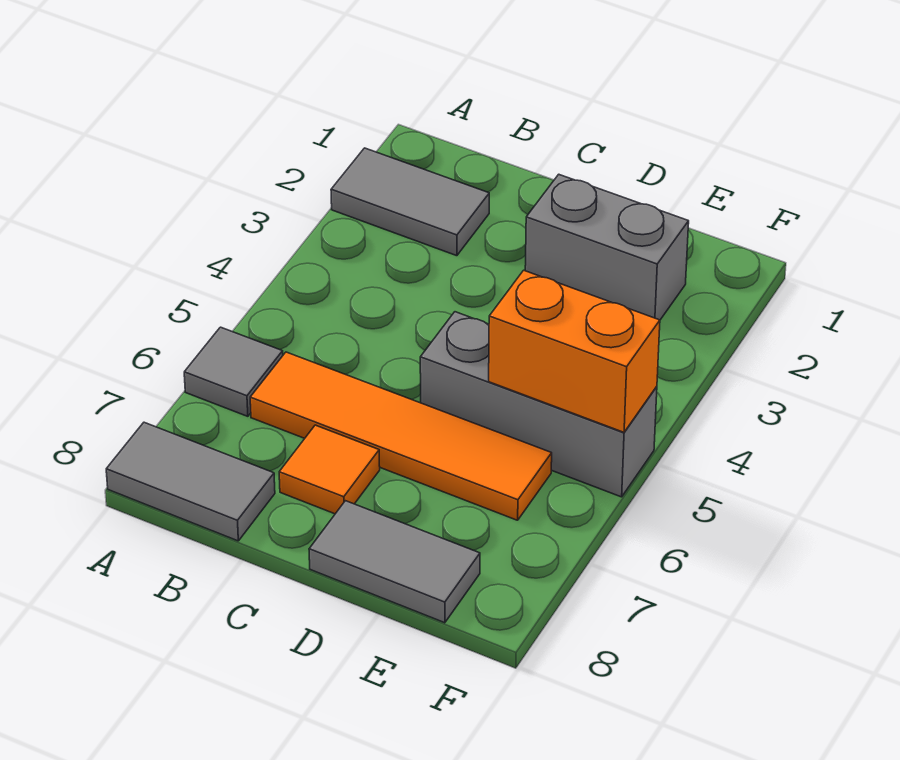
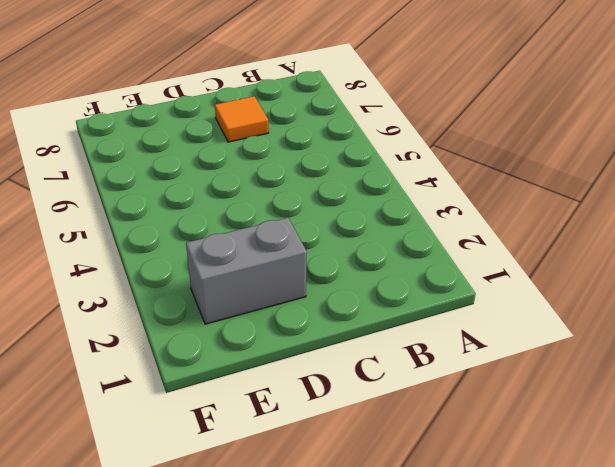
none -> grey 1x2 tile [331,148,489,256]
none -> grey 1x1 tile [184,327,283,416]

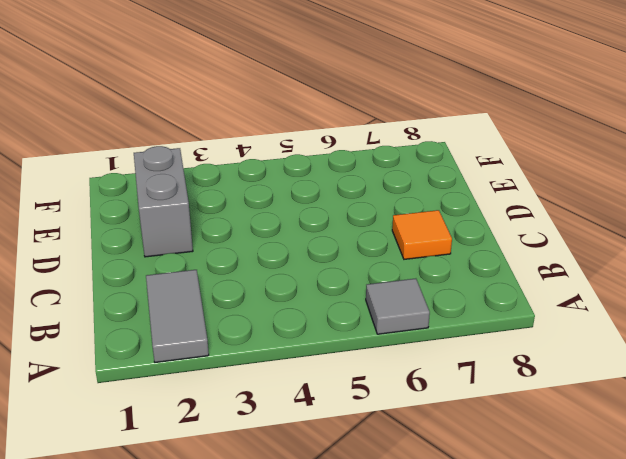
none -> grey 1x2 tile [106,422,275,541]
none -> orange 1x4 tile [250,352,552,520]

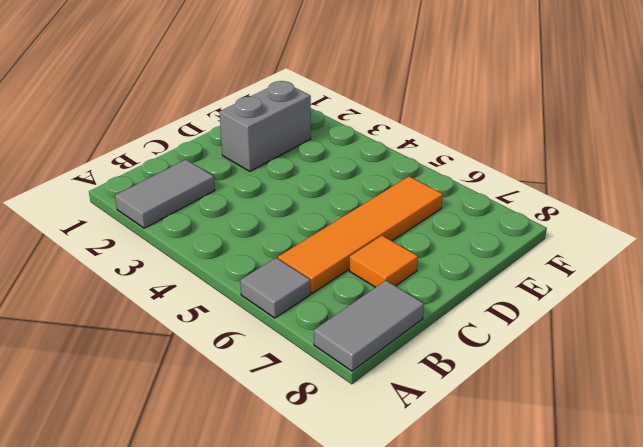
none -> grey 1x3 brick [420,312,657,497]
none -> grey 1x2 tile [309,501,480,623]

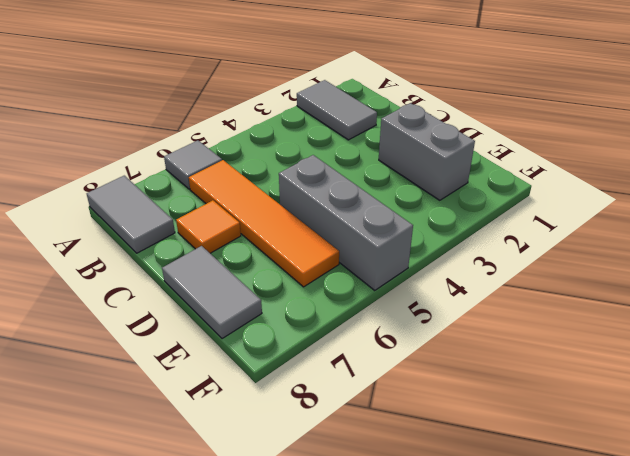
none -> orange 1x2 brick [489,270,660,432]

